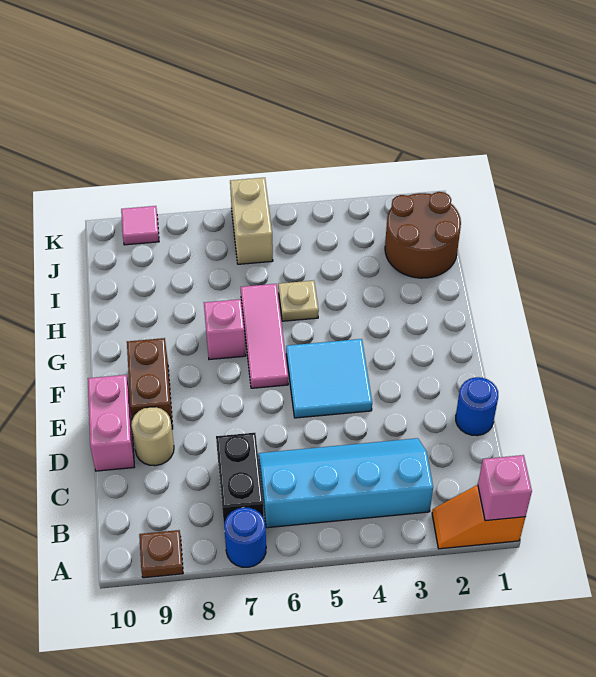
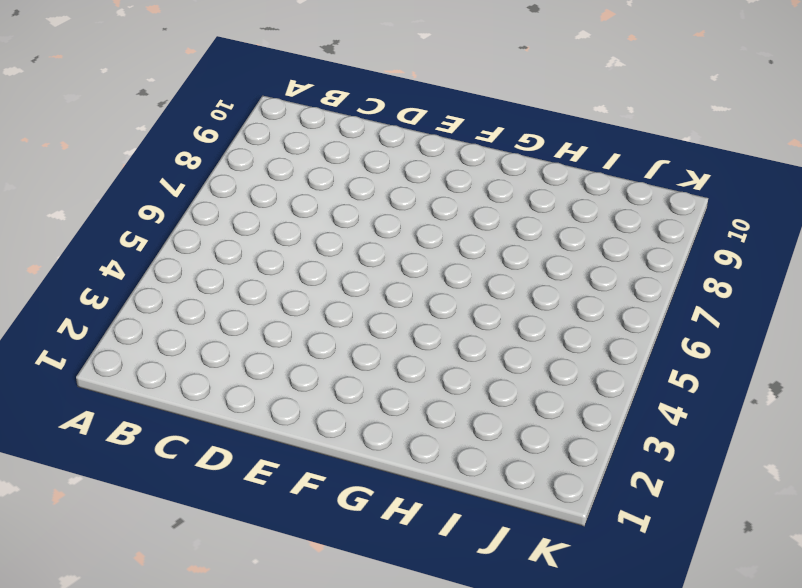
none -> orange 1x2 slope [432,485,525,549]
none -> blue 1x1 round brick [224,507,266,567]
none -> brown 1x1 plate [139,530,183,578]

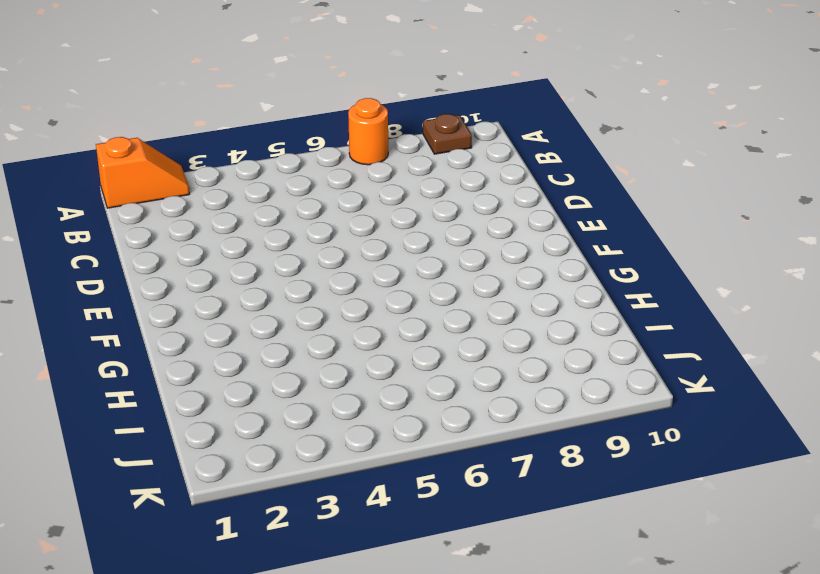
orange 1x1 round brick [348,98,388,165] -> blue 1x1 round brick [224,507,266,567]
none -> cyan 2x4 slope [258,438,433,528]
none -> black 1x2 brick [216,433,264,525]
none -> blue 1x1 round brick [456,377,498,436]

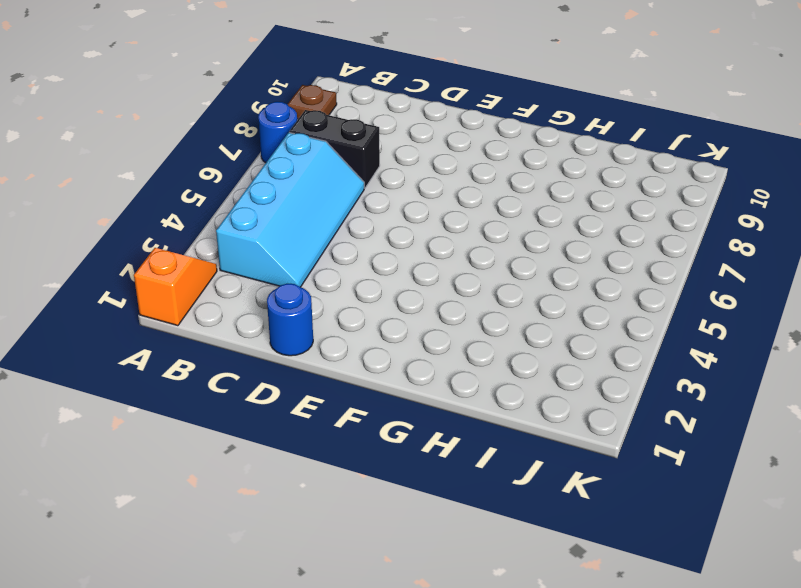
none -> tan 1x1 round brick [131,407,174,466]
none -> pink 1x2 brick [88,375,134,471]
none -> cyan 2x2 tile [286,339,372,418]

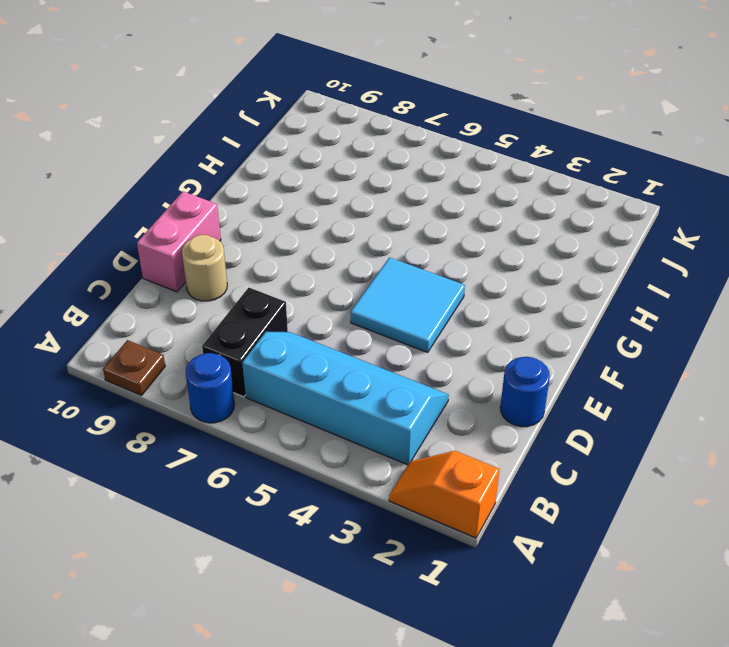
none -> brown 1x2 brick [127,338,173,429]
none -> pink 1x3 tile [241,284,288,388]
none -> pink 1x1 brick [204,299,246,360]

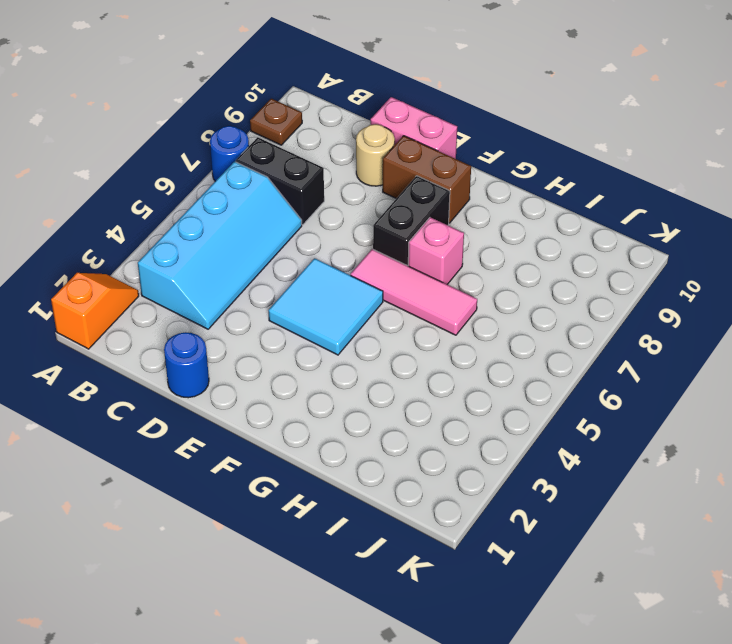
black 1x2 brick [373,176,450,266] -> none
none -> tan 1x1 plate [278,280,319,321]
none -> brown 2x2 round brick [385,192,461,278]
none -> tan 1x2 brick [230,178,273,264]

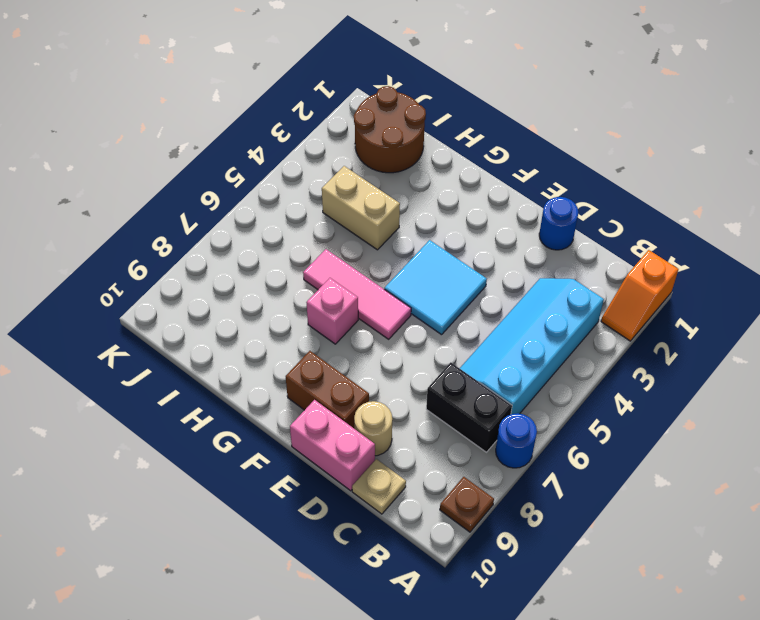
tan 1x1 plate [352,459,406,514] -> tan 1x1 plate moved to [278,280,319,321]
tan 1x2 brick [322,166,400,250] -> tan 1x2 brick moved to [230,178,273,264]
none -> pink 1x1 tile [121,206,159,245]
none -> pink 1x1 brick [478,455,532,521]

